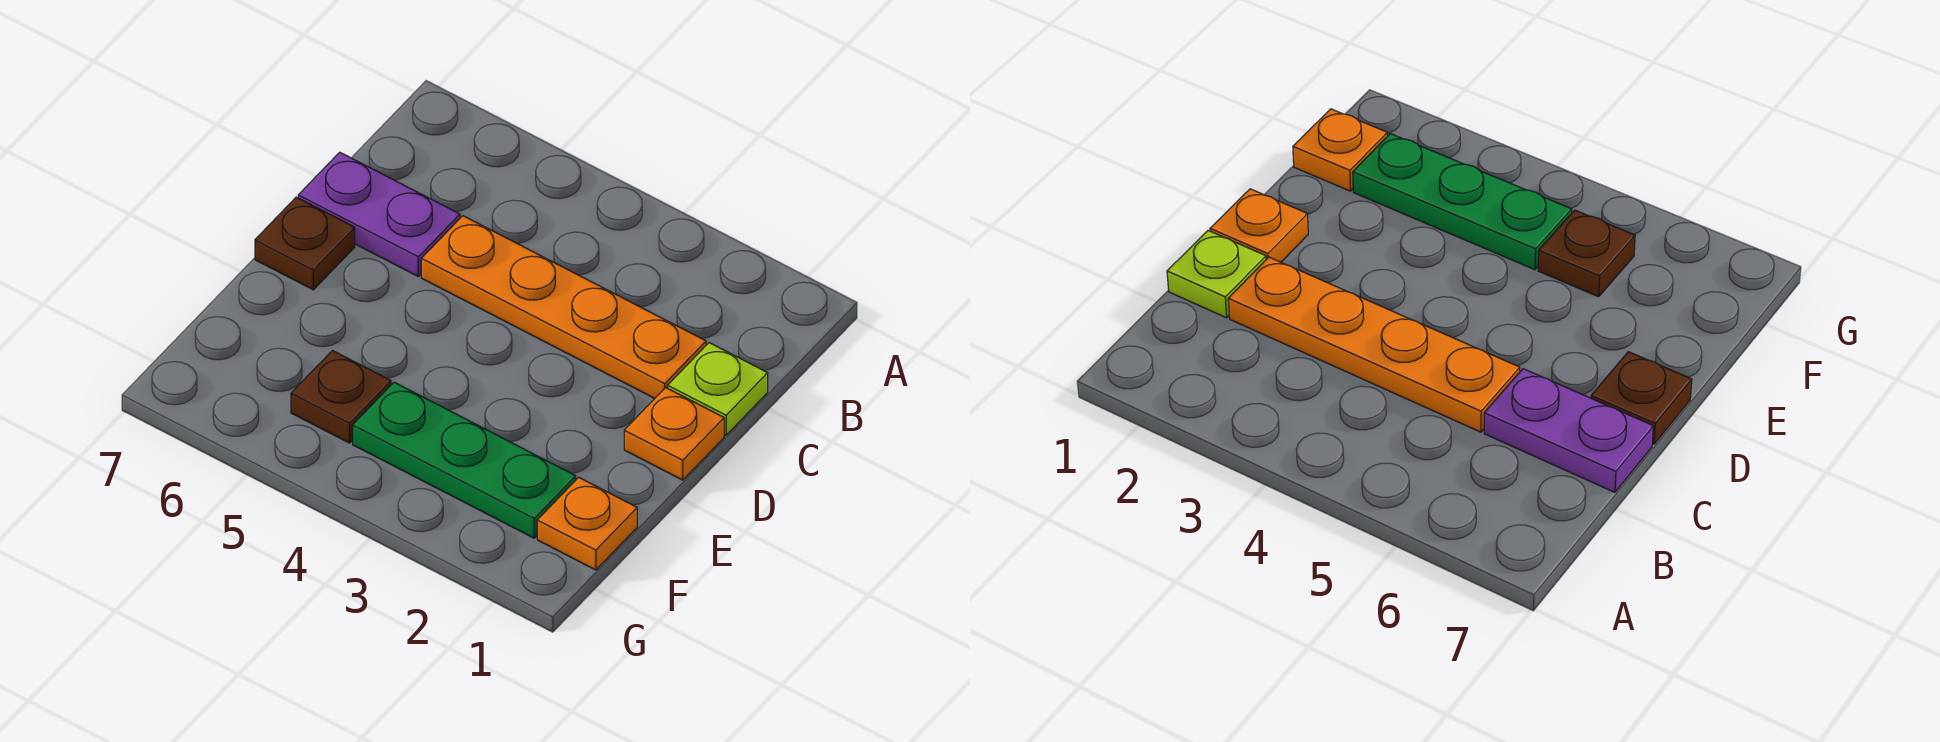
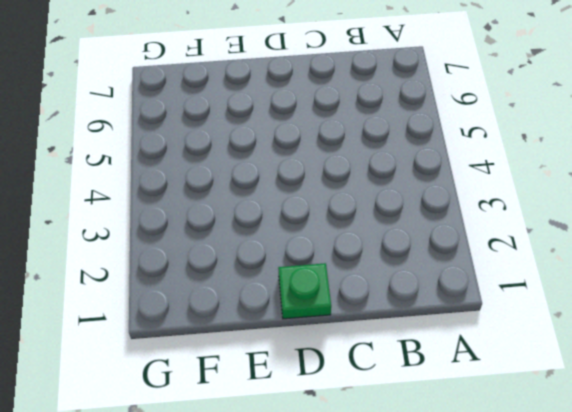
green 1x1 plate [278,263,331,319] -> orange 1x1 plate [624,388,724,480]
none -> lime 1x1 plate [668,343,768,435]
none -> orange 1x4 plate [421,216,706,398]

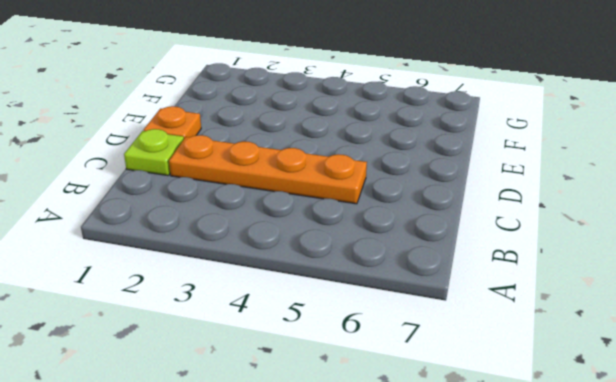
none -> purple 1x2 plate [298,152,460,276]
none -> brown 1x1 plate [255,197,355,290]

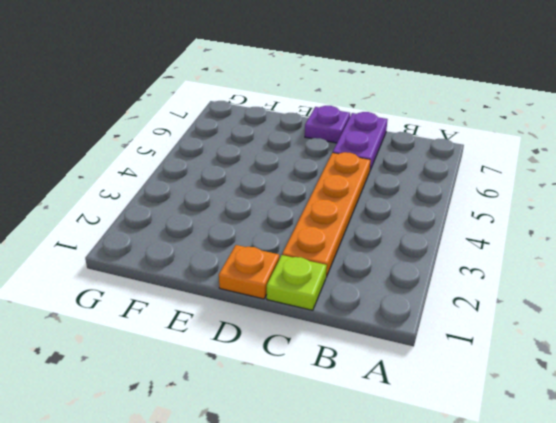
purple 1x1 plate [305,106,350,143] -> brown 1x1 plate [255,197,355,290]
none -> orange 1x1 plate [537,477,637,570]
none -> green 1x3 plate [353,382,576,538]

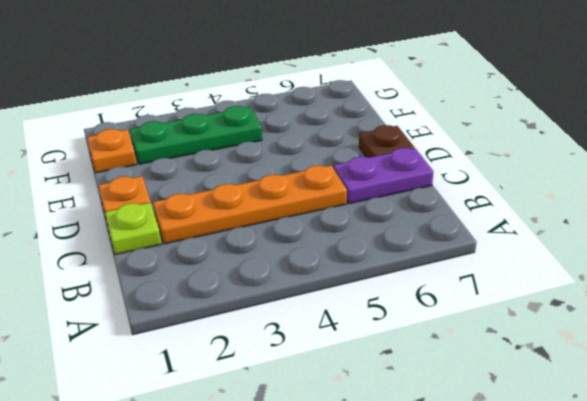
none -> brown 1x1 plate [291,351,391,443]

